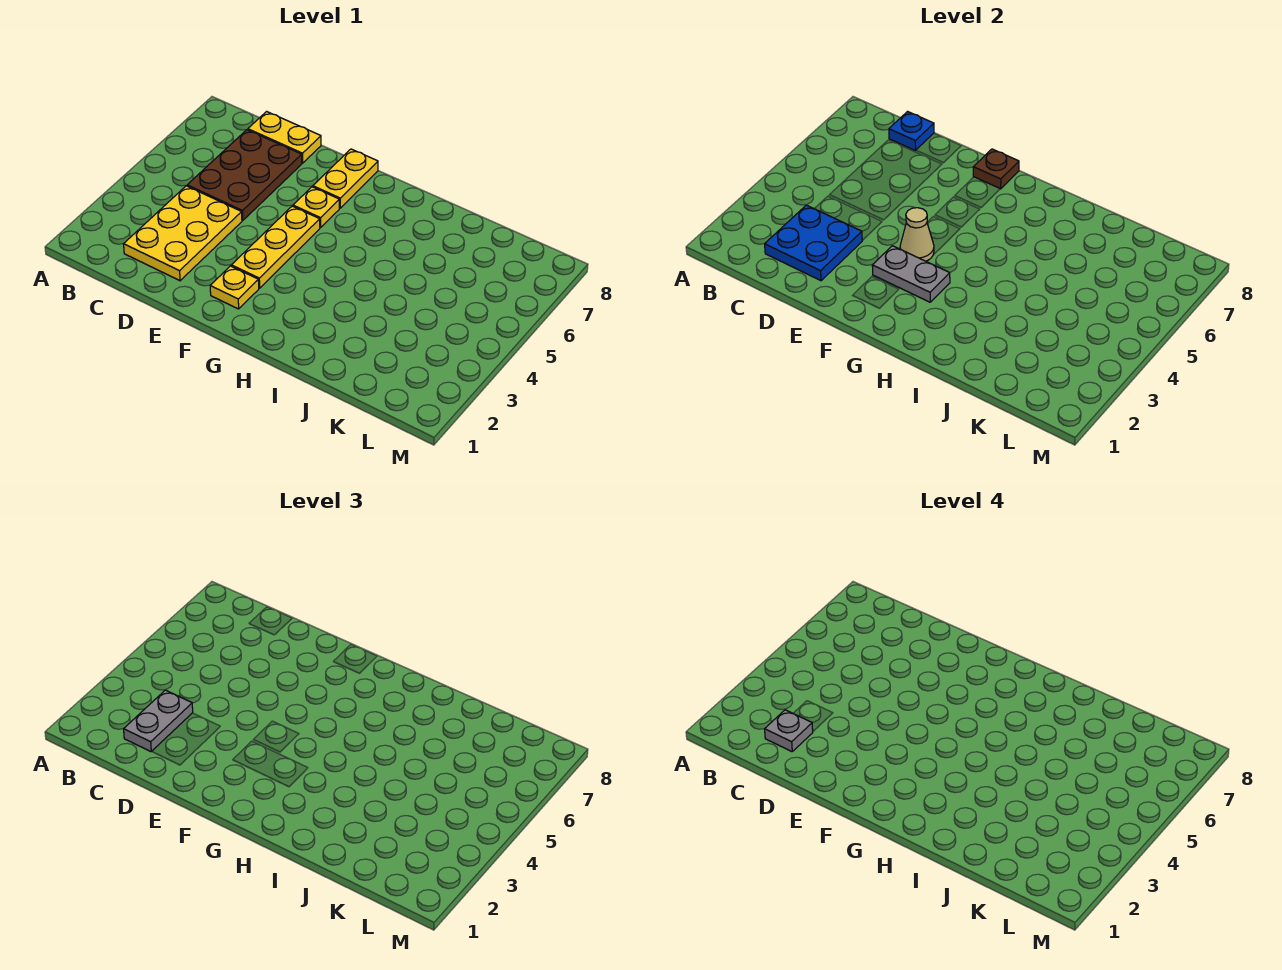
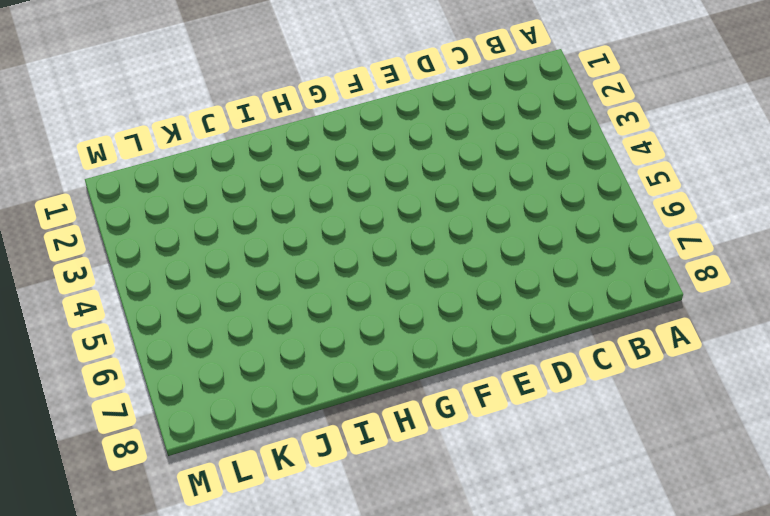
none -> yellow 2x3 plate [124,186,242,281]
none -> brown 2x3 plate [187,130,302,221]
none -> yellow 1x2 plate [248,112,321,163]

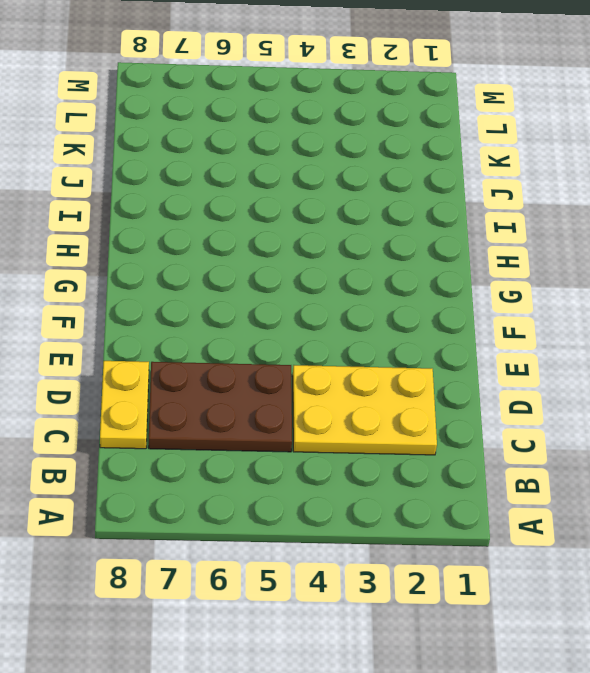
none -> yellow 1x1 plate [210,266,259,309]
none -> yellow 1x3 plate [231,206,320,288]
none -> yellow 1x1 plate [293,187,339,228]

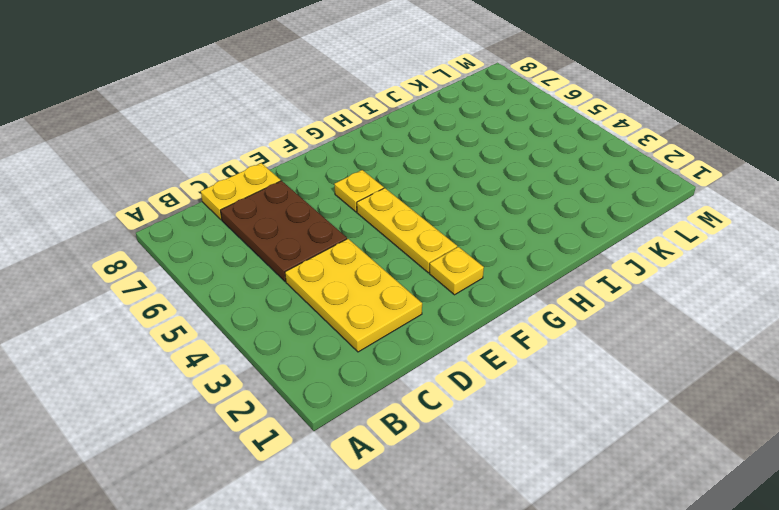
none -> yellow 1x2 plate [313,149,378,208]
none -> blue 2x2 plate [765,205,862,281]
none -> blue 1x1 plate [889,112,934,150]

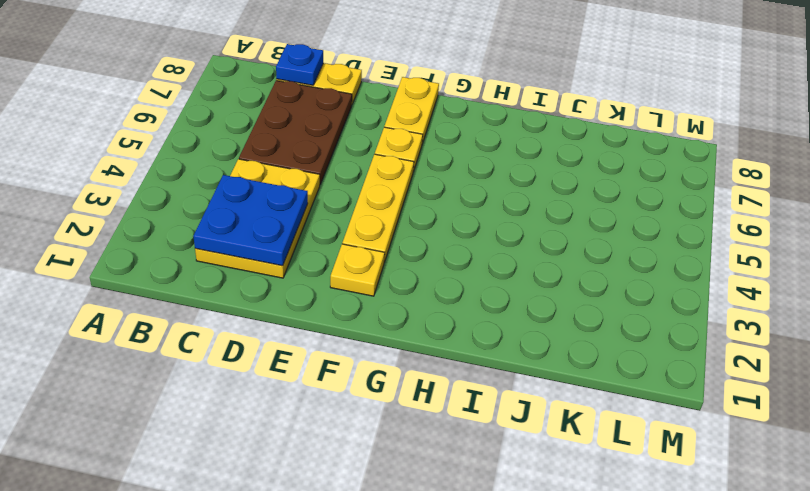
none -> grey 1x2 plate [872,246,950,302]
none -> tan 1x1 cone [900,208,934,261]
none -> brown 1x1 plate [973,149,1019,189]

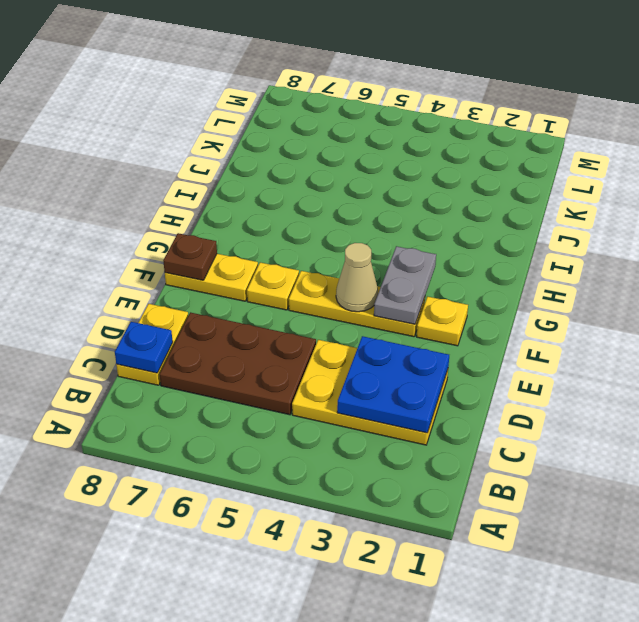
none -> grey 1x2 plate [124,690,193,752]
none -> grey 1x1 plate [765,710,813,752]

